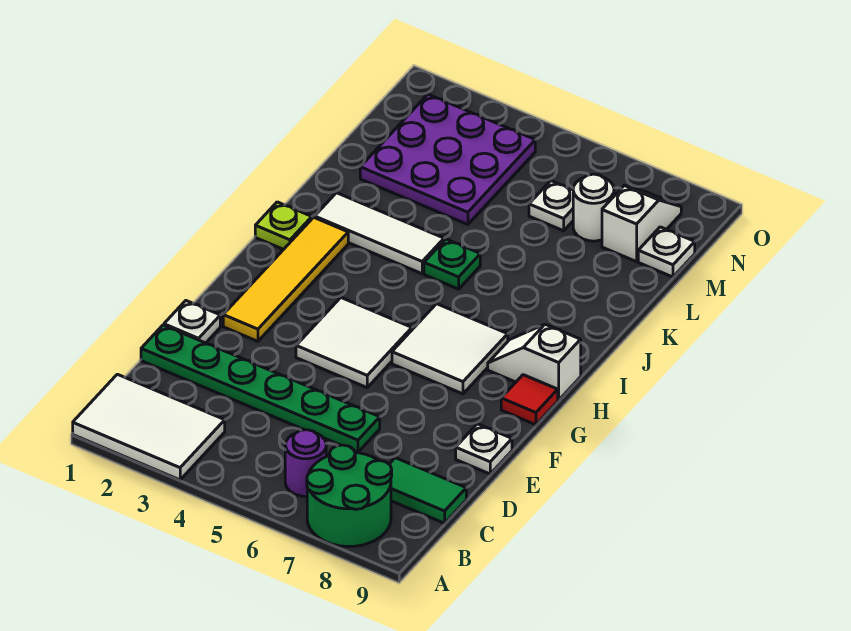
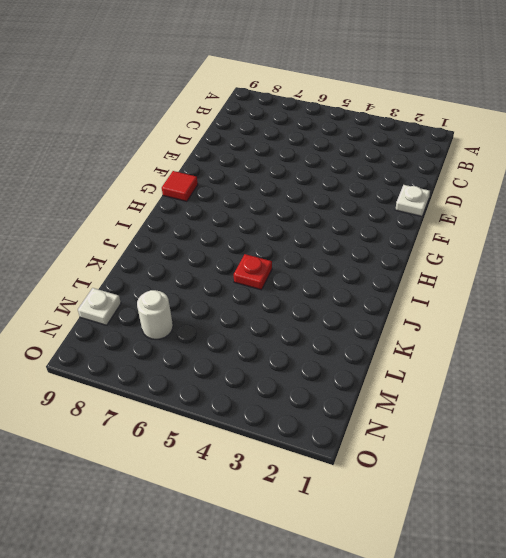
red 1x1 plate [234,254,272,290] -> green 1x1 plate [424,239,480,289]
none -> white 2x3 tile [73,374,225,480]
none -> green 2x2 round brick [307,445,392,546]
none -> purple 1x1 round brick [285,430,326,496]

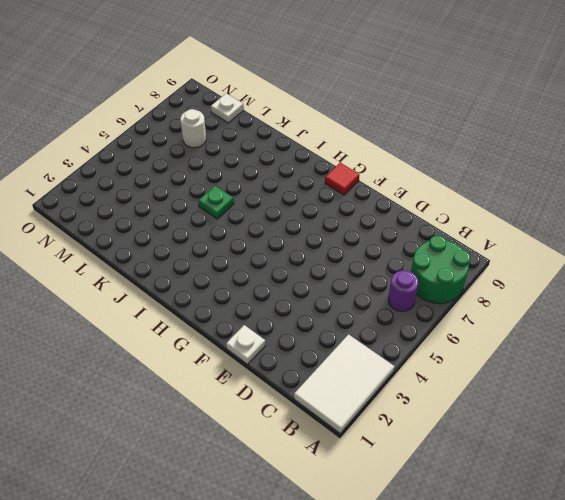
none -> green 1x2 tile [389,458,466,523]
none -> green 1x6 plate [141,325,380,452]
none -> white 1x1 plate [456,424,512,474]

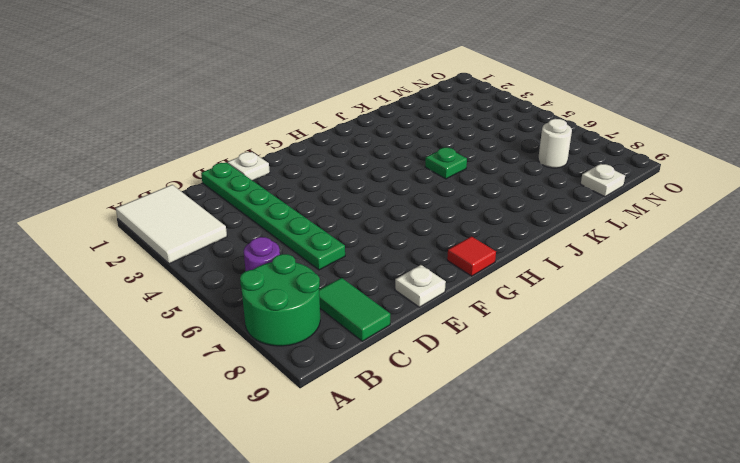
none -> yellow 1x4 tile [223,217,348,341]
none -> white 2x2 tile [296,298,412,388]
none -> white 2x2 tile [392,304,508,394]

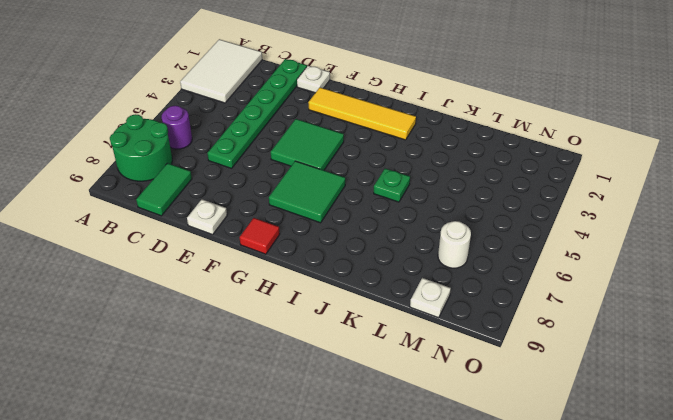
green 2x2 tile [271,119,344,170] -> white 2x2 tile [296,298,412,388]
green 2x2 tile [269,161,345,223] -> white 2x2 tile [392,304,508,394]
none -> white 1x2 slope [488,324,581,400]
none -> lime 1x1 plate [255,202,312,249]
none -> white 1x3 tile [315,193,444,274]

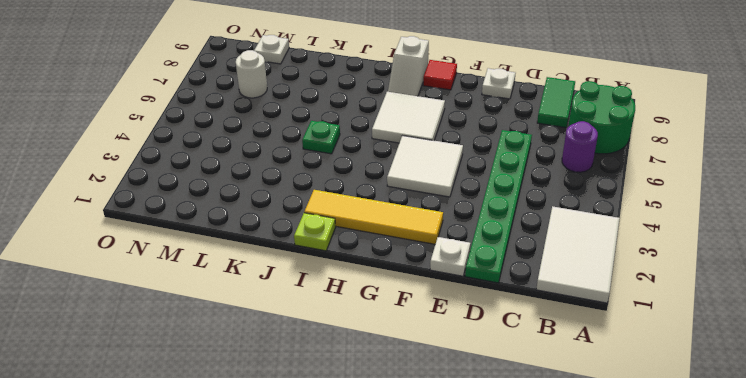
none -> white 1x3 tile [315,193,444,274]
none -> purple 3x3 plate [360,94,535,225]
none -> white 1x1 plate [529,181,573,231]

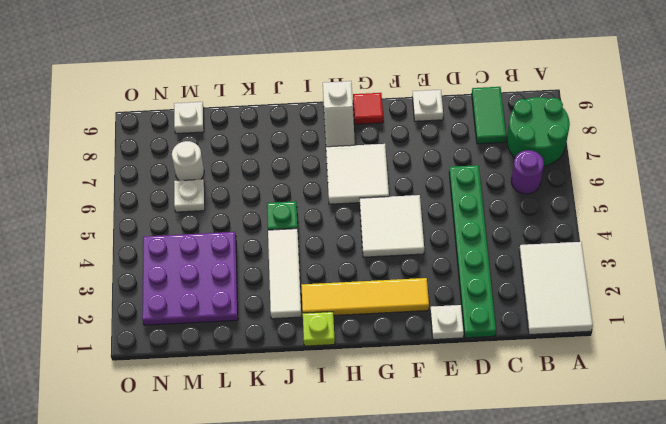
none -> white 1x2 slope [602,186,681,262]

